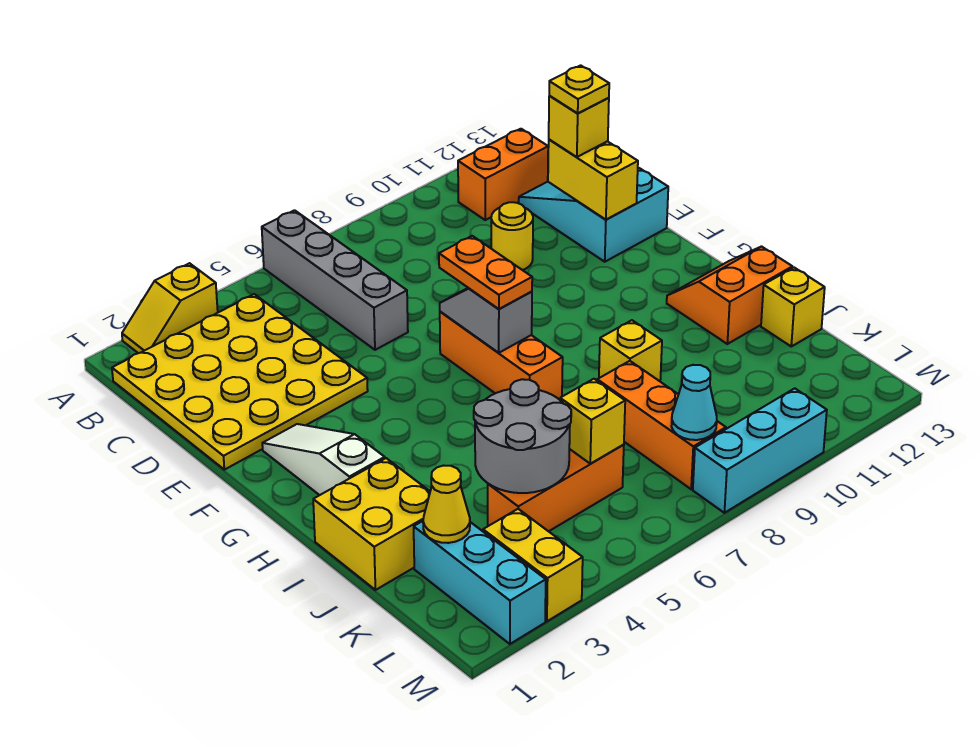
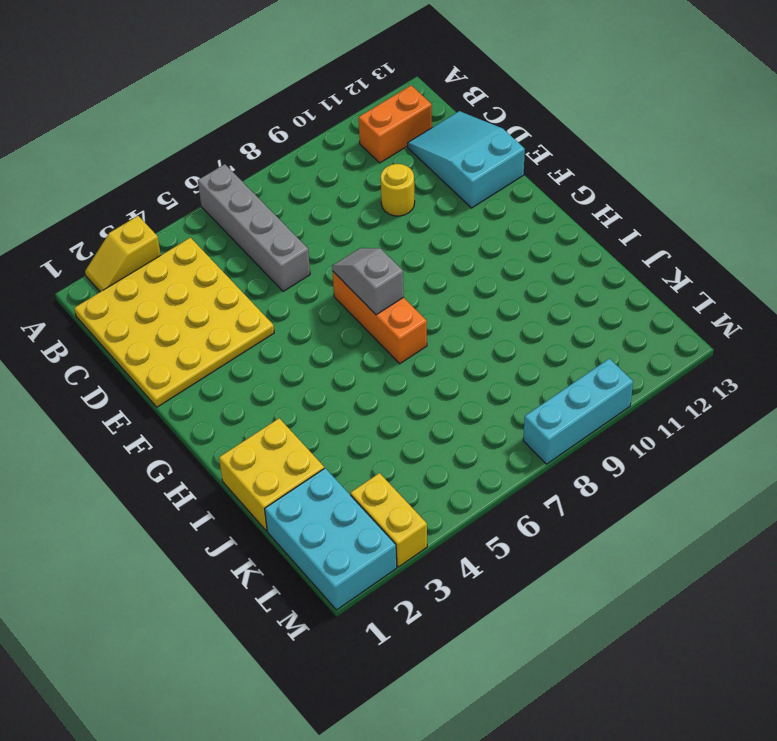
cyan 2x3 brick [265,468,397,610] -> cyan 1x3 brick [414,521,546,644]
none -> white 1x3 slope [262,424,385,495]
none -> orange 2x2 slope [667,247,792,344]
none -> yellow 1x1 brick [599,320,662,381]

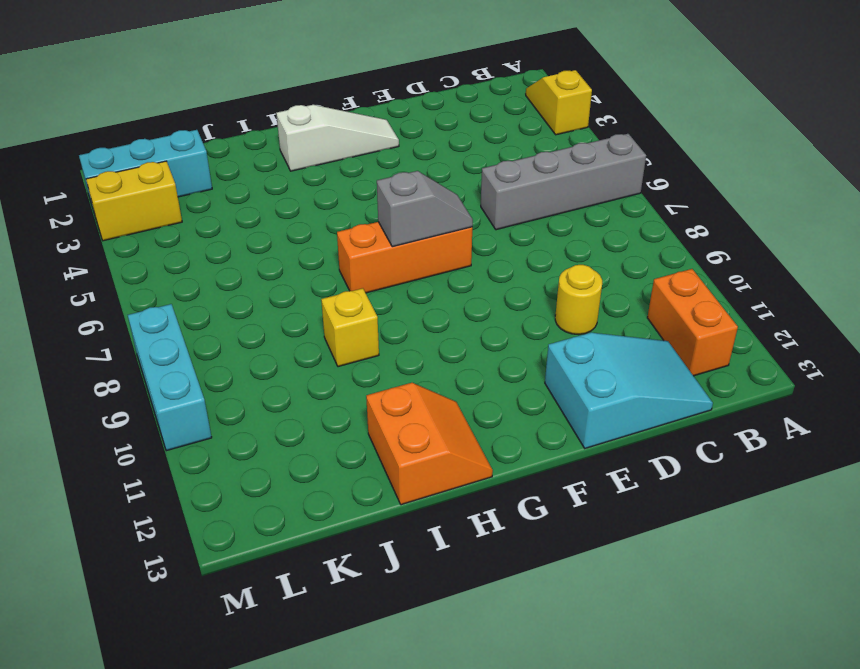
none -> yellow 4x4 plate [112,294,368,470]
none -> yellow 2x2 brick [313,458,430,590]
none -> orange 1x3 brick [597,361,726,489]

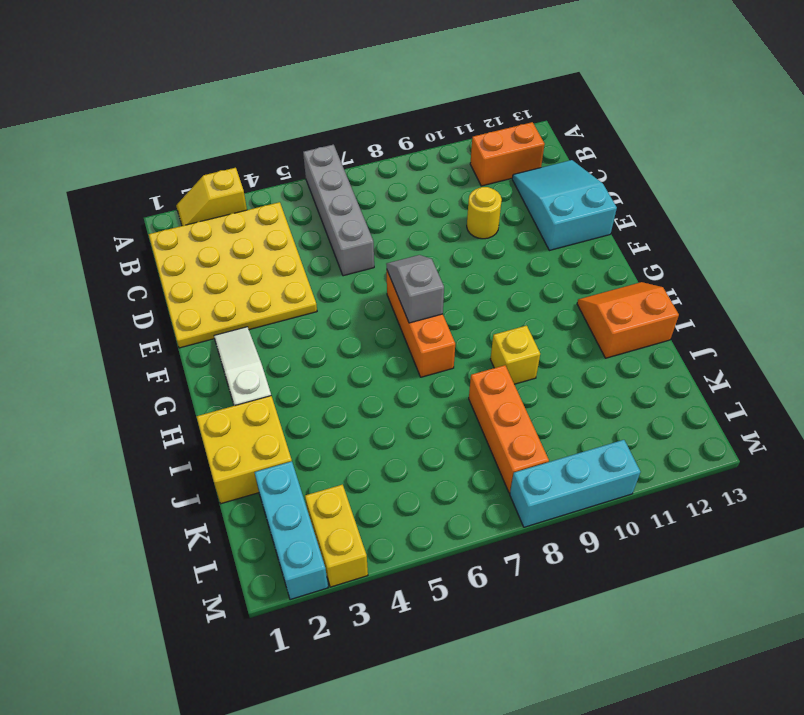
none -> yellow 1x1 brick [761,268,825,346]
none -> orange 1x3 brick [488,445,624,531]
none -> yellow 1x2 brick [548,139,638,220]

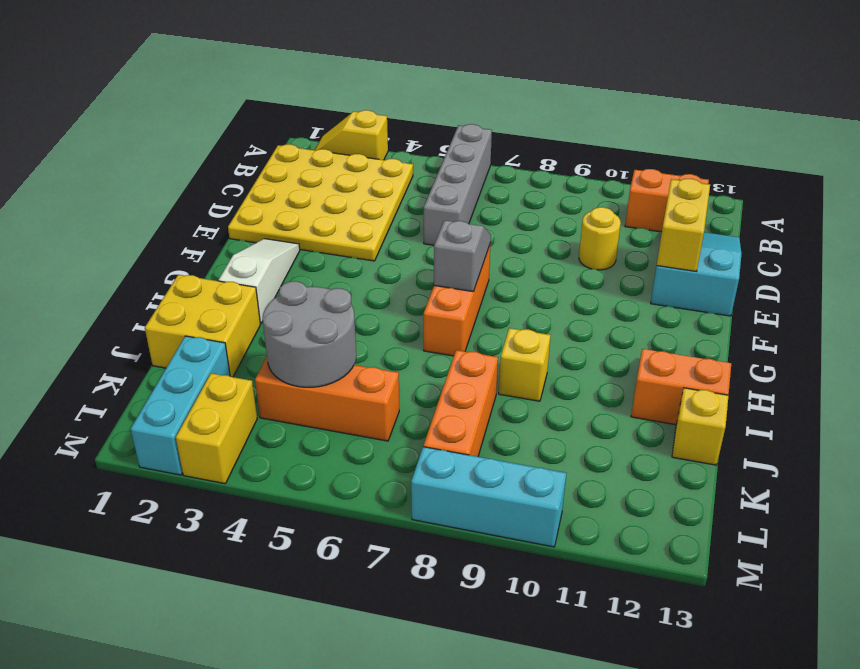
none -> yellow 1x1 cone [423,466,470,543]
none -> yellow 1x1 brick [560,379,625,464]
none -> cyan 1x1 cone [671,365,717,440]

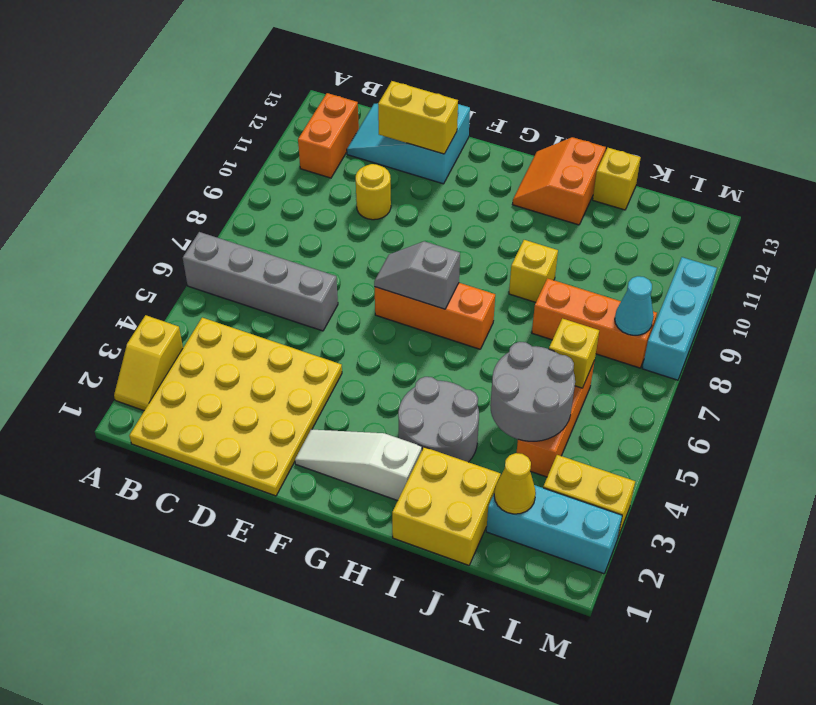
grey 2x2 round brick [398,377,479,462] -> none
none -> yellow 1x1 brick [549,96,609,157]
none -> orange 1x2 plate [439,236,532,309]
none -> yellow 1x1 plate [549,65,609,113]

